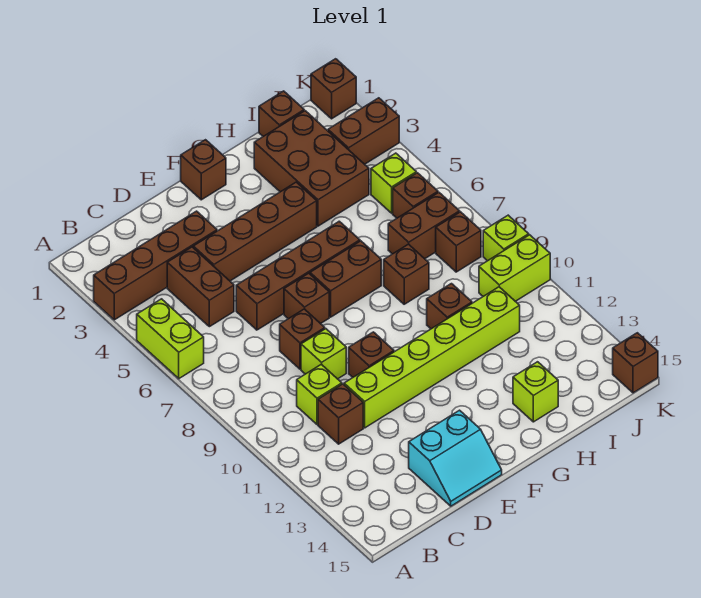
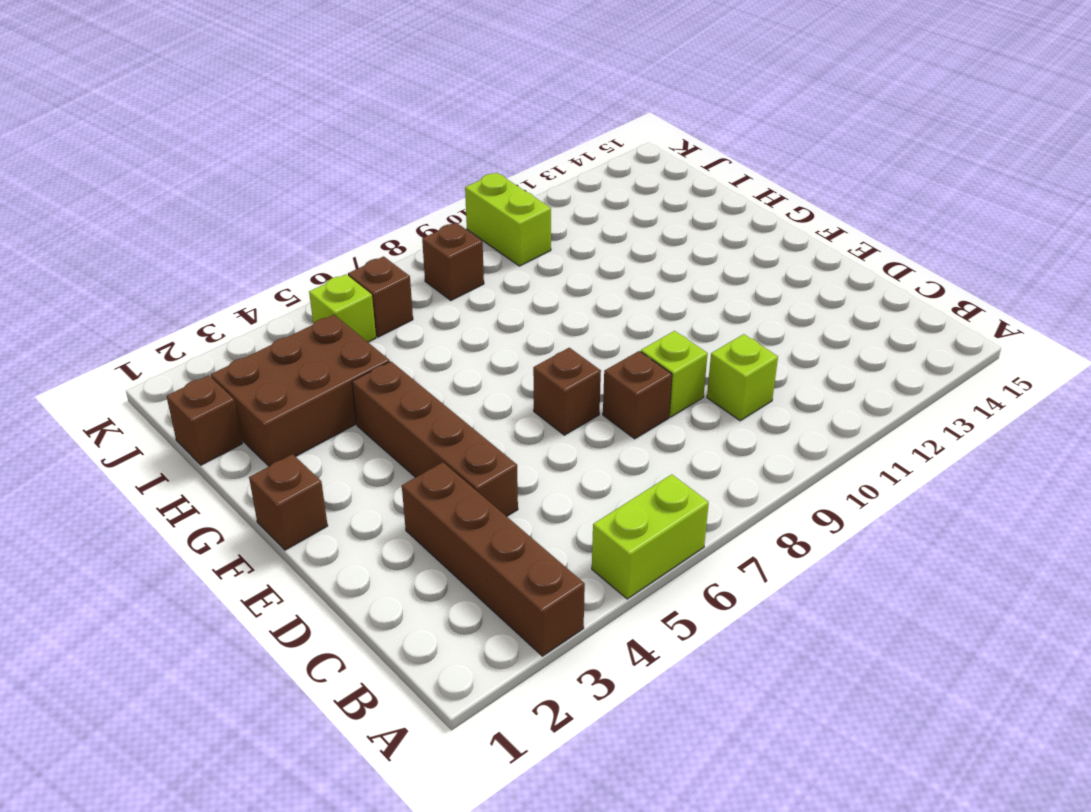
none -> brown 1x2 brick [167,247,234,327]
none -> brown 1x1 brick [318,384,363,444]
none -> brown 1x4 brick [236,221,360,330]

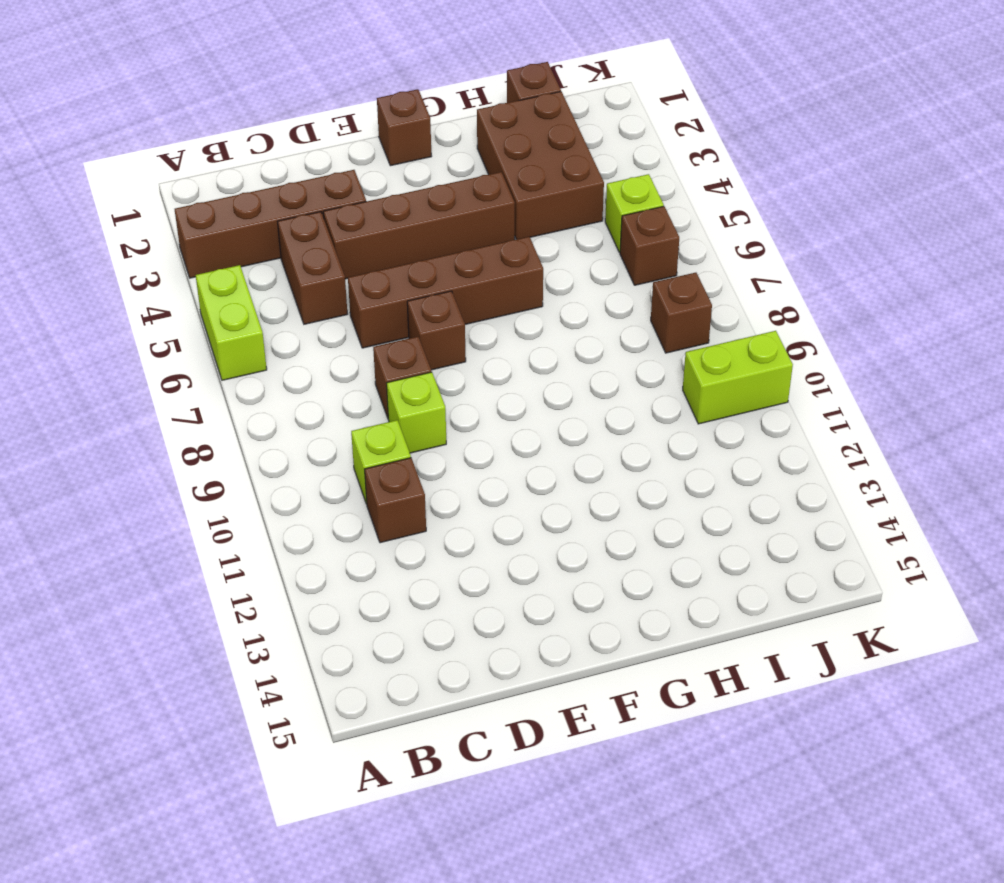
none -> lime 1x6 brick [344,287,520,428]
none -> cyan 2x2 slope [409,410,502,506]
none -> brown 1x1 brick [349,332,394,377]

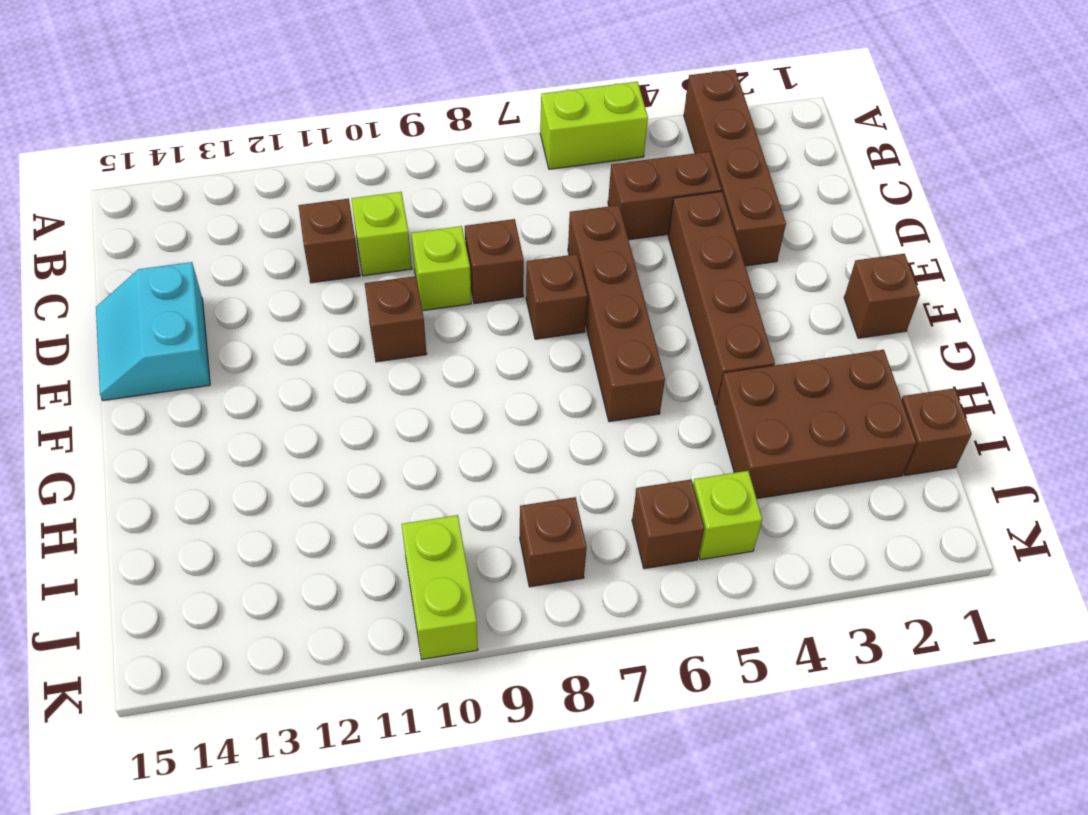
none -> lime 1x6 brick [344,287,520,428]
none -> brown 1x2 brick [310,241,381,317]
none -> brown 1x1 brick [384,244,429,304]

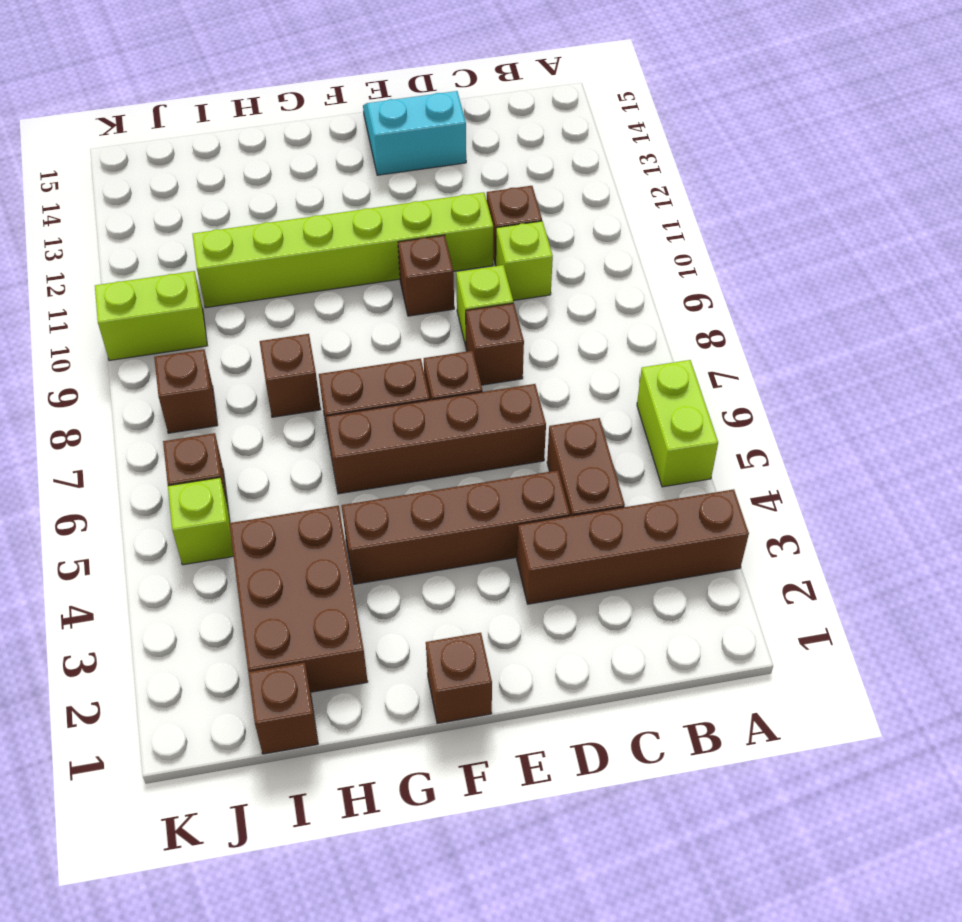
none -> brown 1x1 brick [427,284,472,329]
none -> lime 1x1 brick [513,362,558,422]
none -> brown 1x2 brick [388,192,460,259]

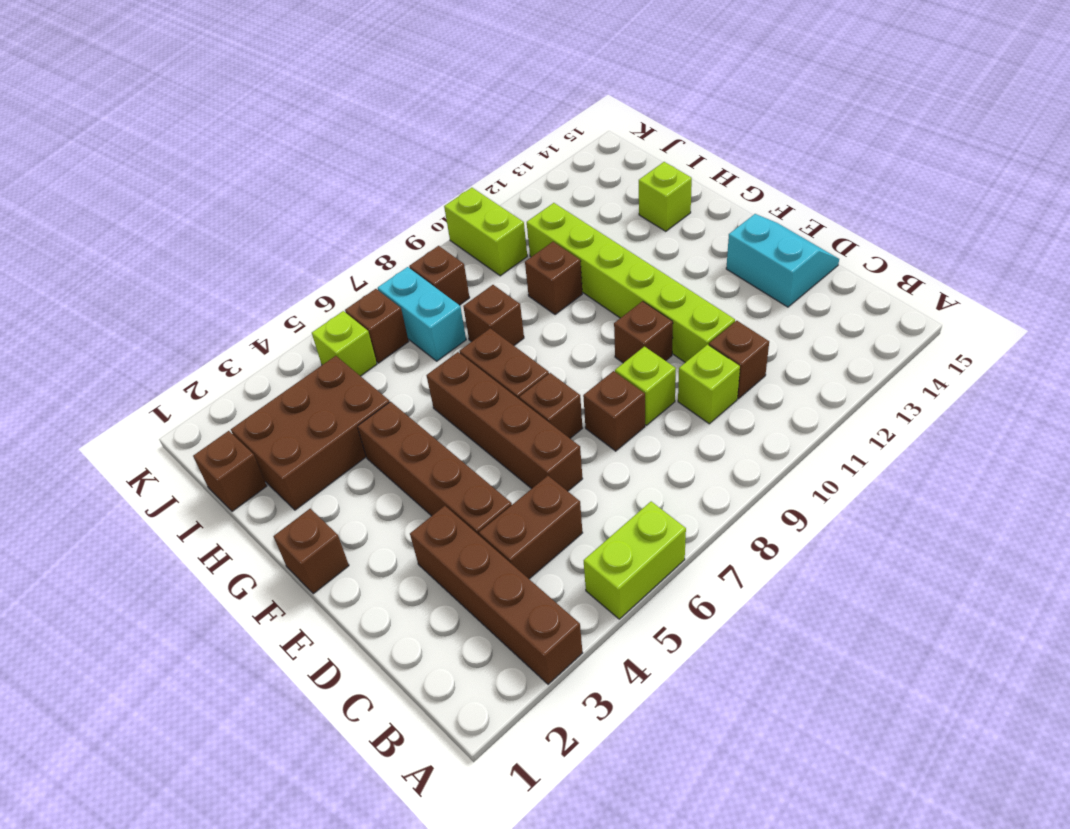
cyan 1x2 brick [378,267,466,361] -> brown 1x2 brick [388,192,460,259]
none -> brown 1x2 brick [328,98,399,164]
none -> brown 1x1 brick [311,59,356,119]
none -> lime 1x1 brick [483,215,529,261]

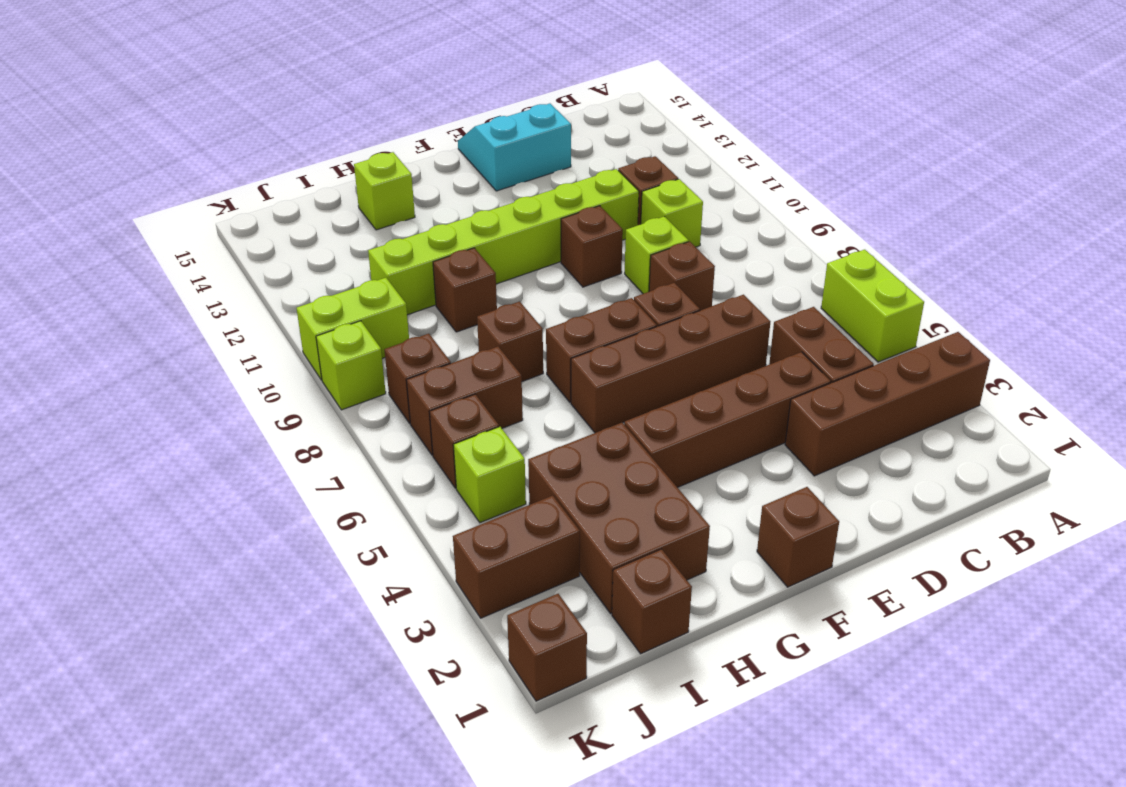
none -> brown 1x1 brick [613,333,658,393]

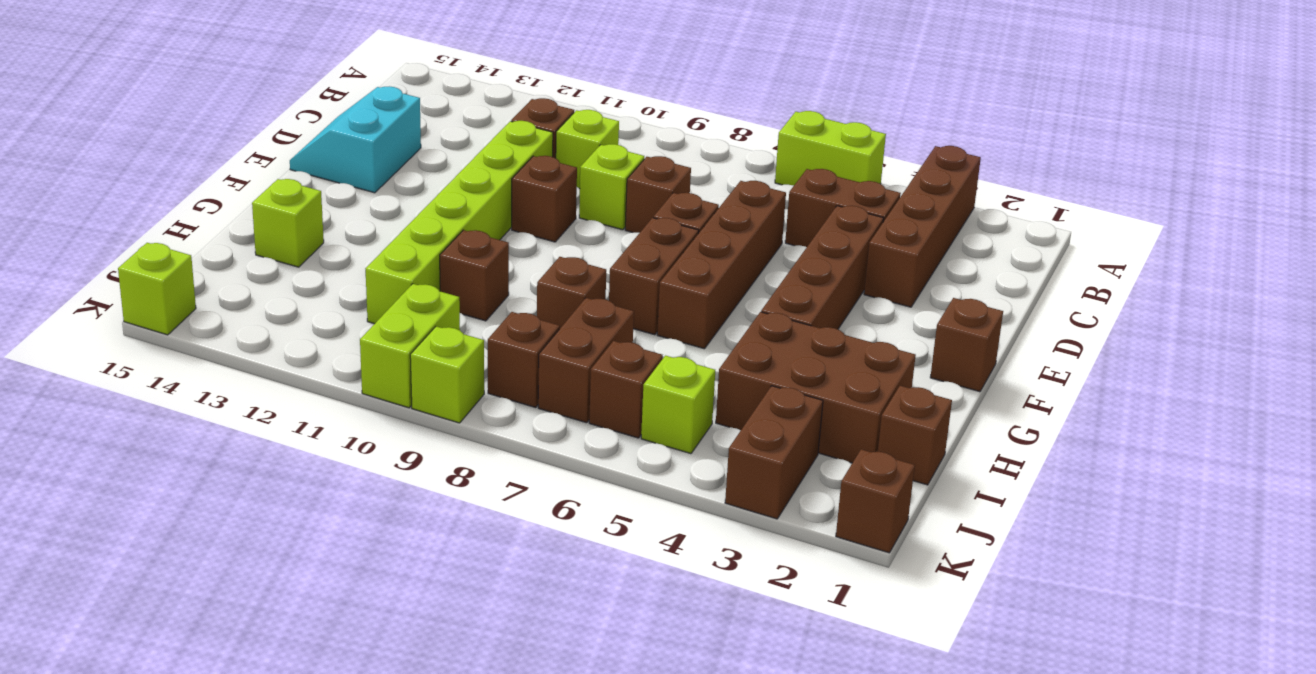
lime 1x1 brick [118,243,196,335] -> brown 1x1 brick [613,333,658,393]

